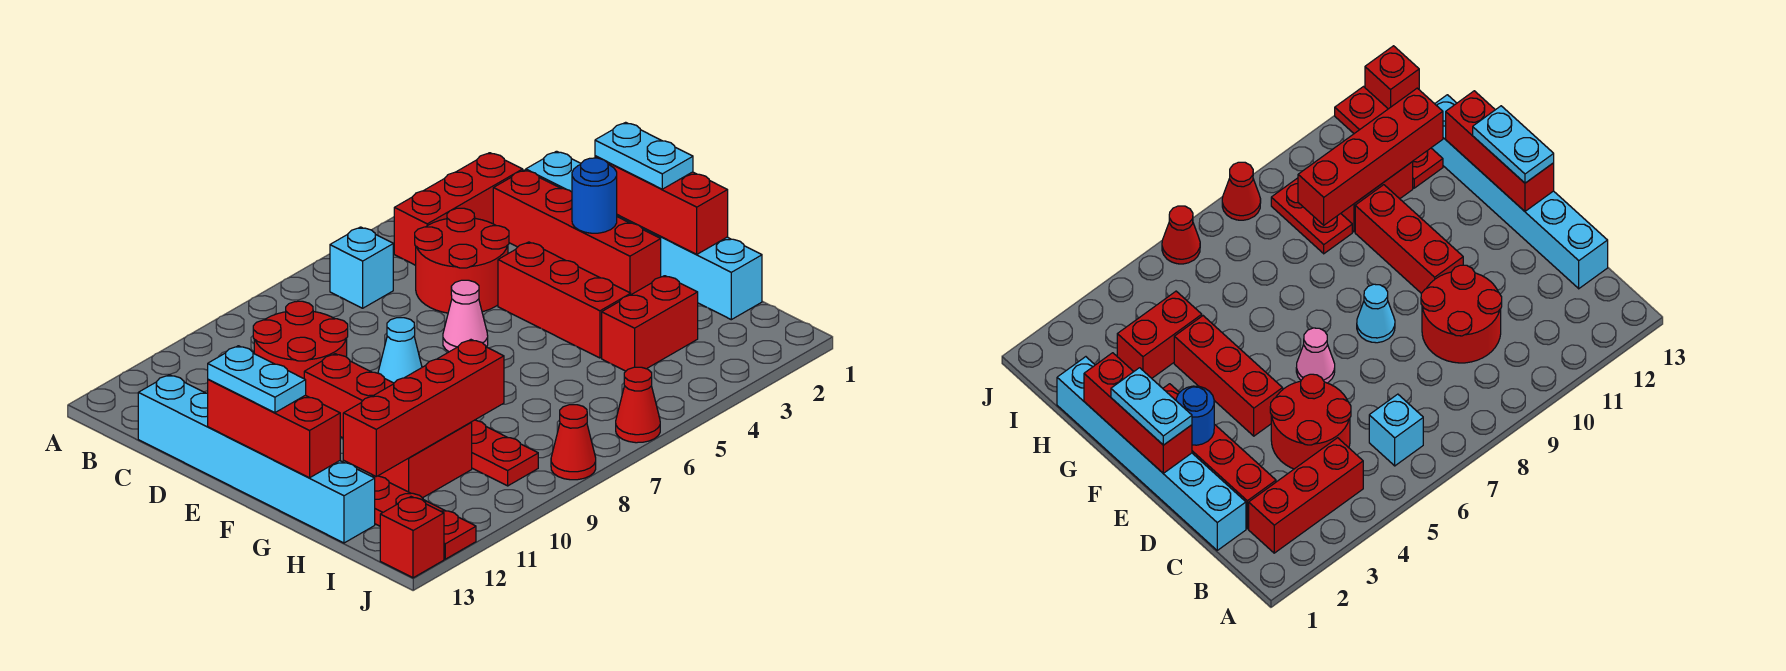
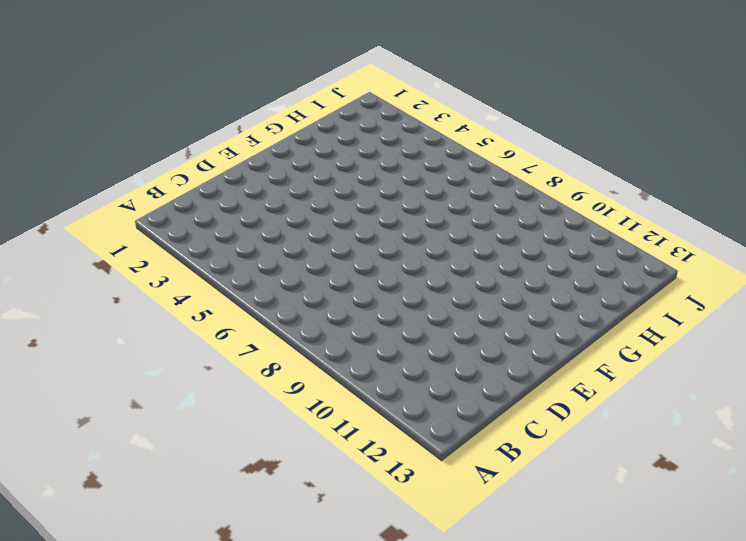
none -> red 1x3 brick [394,153,523,265]
none -> cyan 1x1 brick [330,227,393,308]
none -> cyan 1x6 brick [526,151,762,320]

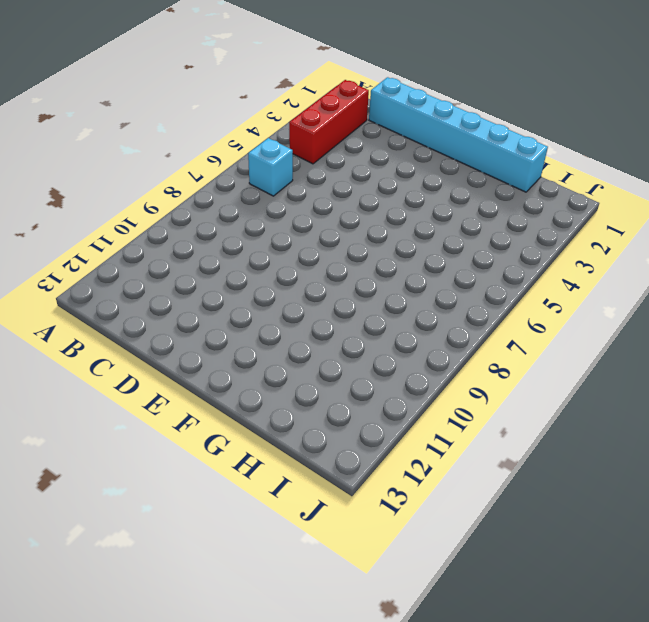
none -> red 1x4 brick [493,170,661,295]
none -> red 2x2 round brick [415,208,509,313]
none -> red 2x2 round brick [253,301,348,379]

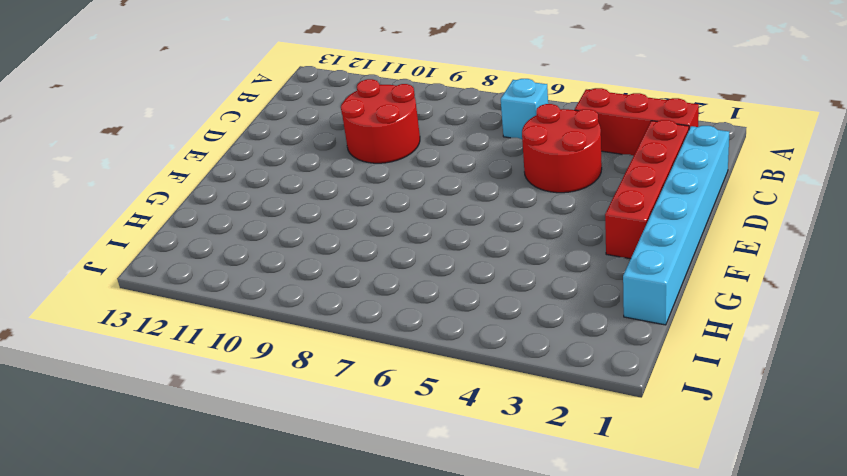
none -> cyan 1x6 brick [138,375,375,543]
none -> red 1x3 brick [498,242,631,358]
none -> pink 1x1 cone [443,280,488,352]

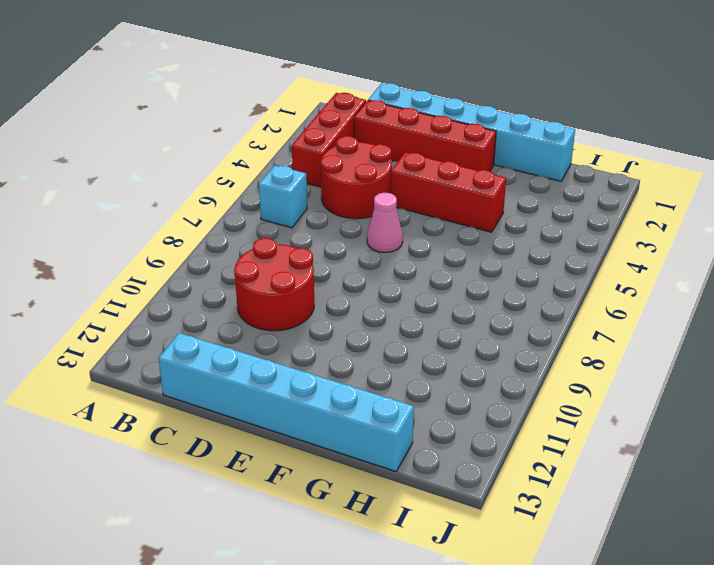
none -> cyan 1x1 cone [378,318,422,383]
none -> red 1x3 brick [304,354,394,438]
none -> red 1x2 brick [602,276,698,371]

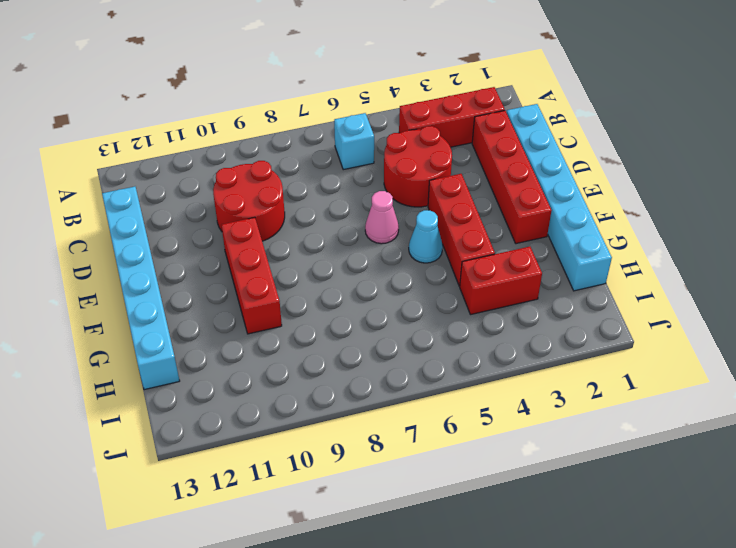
cyan 1x1 cone [409,210,443,263] -> cyan 1x1 cone moved to [378,318,422,383]
none -> red 1x2 plate [471,420,538,486]
none -> red 1x2 brick [379,422,472,498]
none -> red 1x3 plate [372,475,476,559]

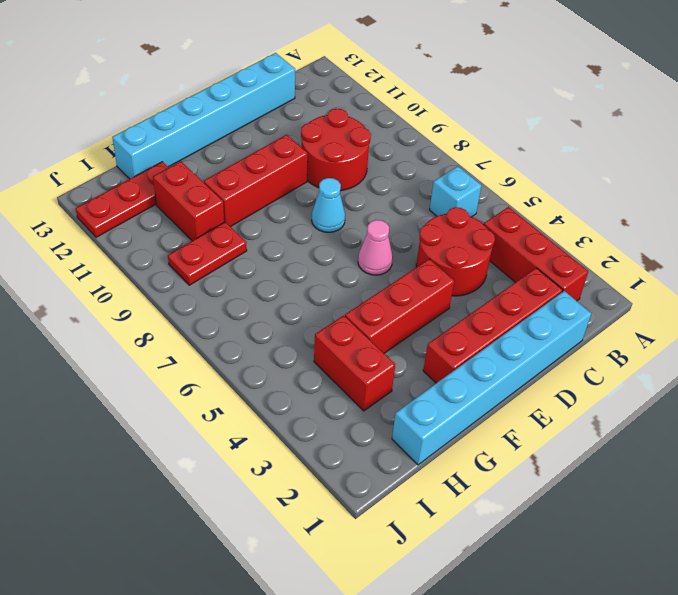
none -> red 1x1 cone [616,367,660,443]
none -> red 1x1 cone [551,405,596,480]
none -> red 1x1 brick [380,497,444,578]

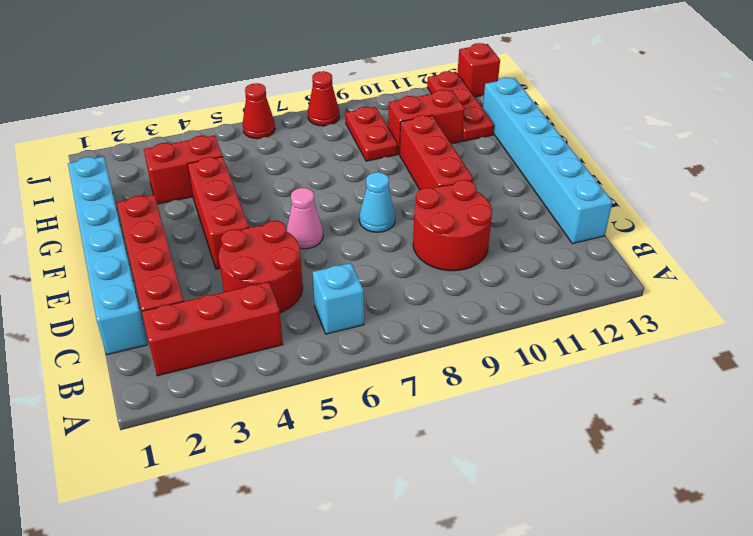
none -> red 1x3 brick [595,156,728,254]
none -> blue 1x1 round brick [572,158,617,233]
none -> red 1x3 brick [208,380,340,478]

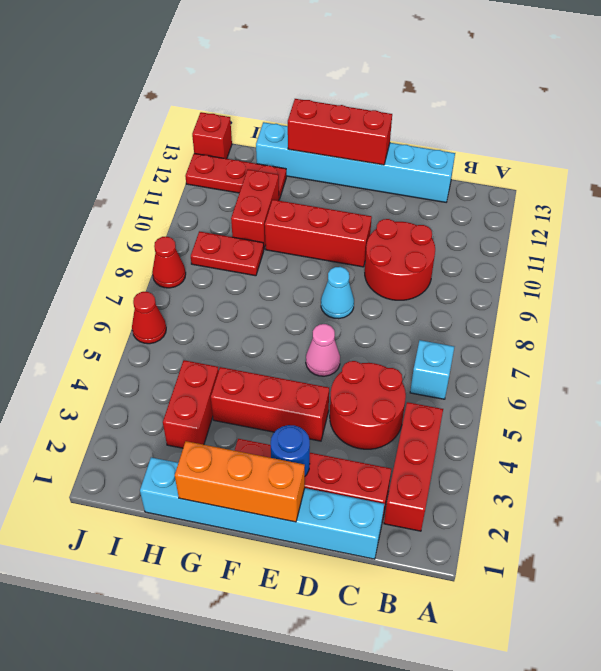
orange 1x3 brick [175,441,305,522] -> red 1x3 brick [595,156,728,254]
none -> red 1x4 brick [343,340,504,476]
none -> cyan 1x2 plate [595,122,693,189]
none -> cyan 1x2 plate [208,346,306,413]

